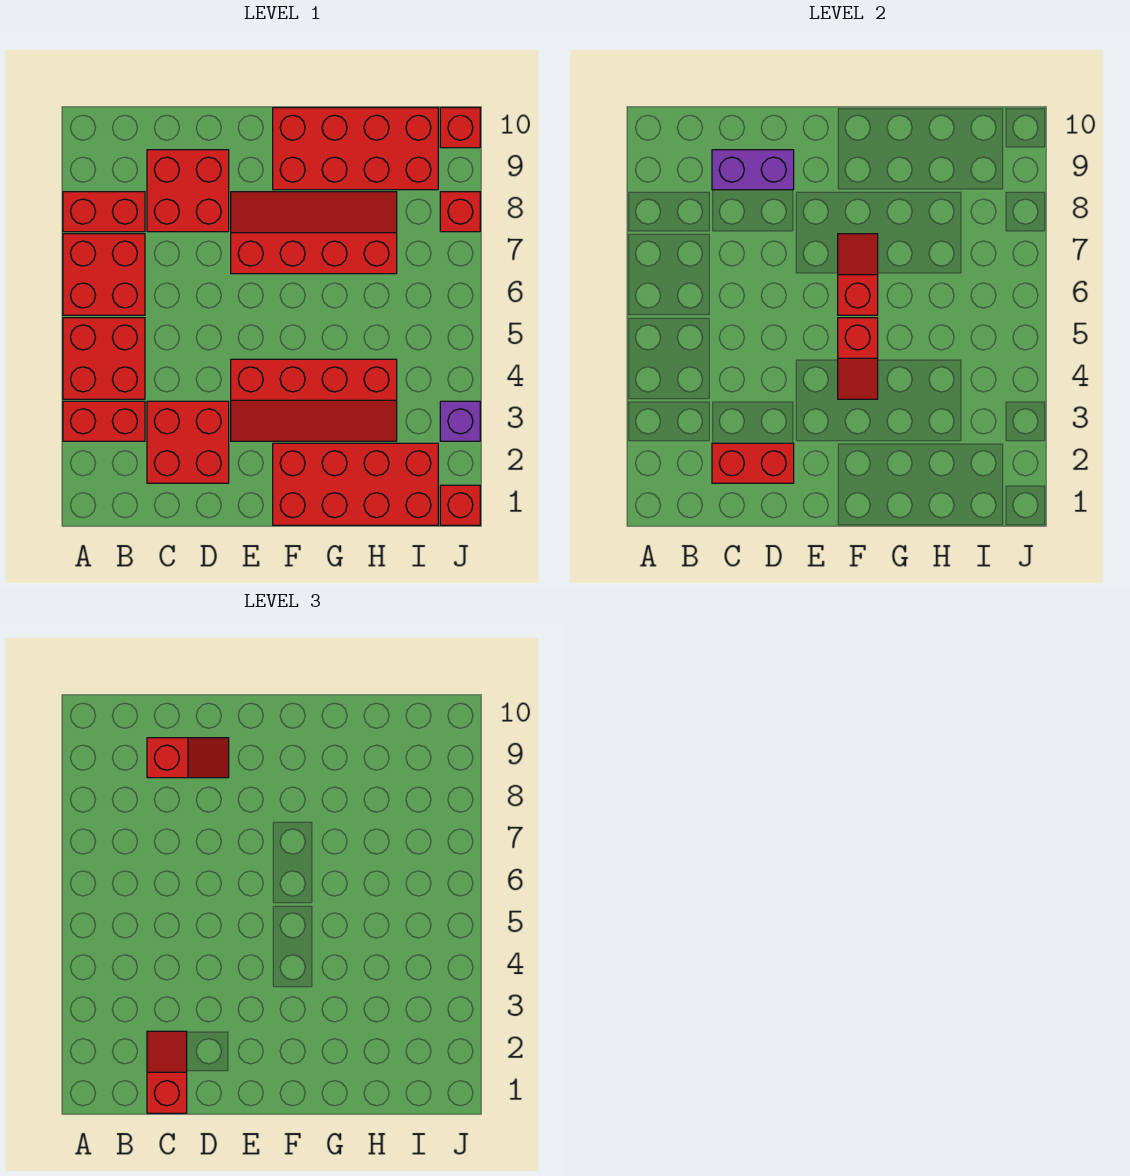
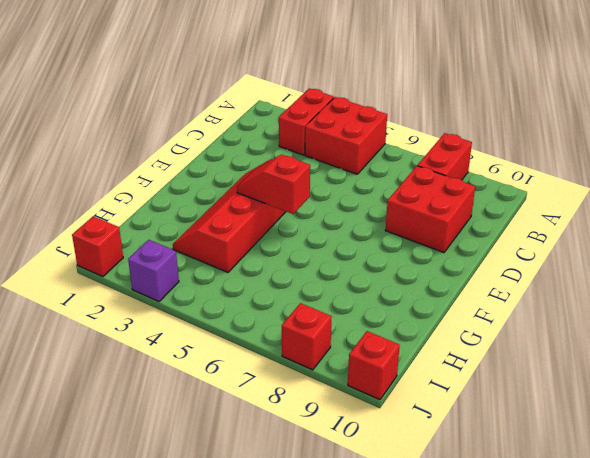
none -> red 2x2 brick [63,234,145,315]
none -> red 2x2 brick [147,401,229,483]
none -> red 2x4 slope [231,192,397,274]

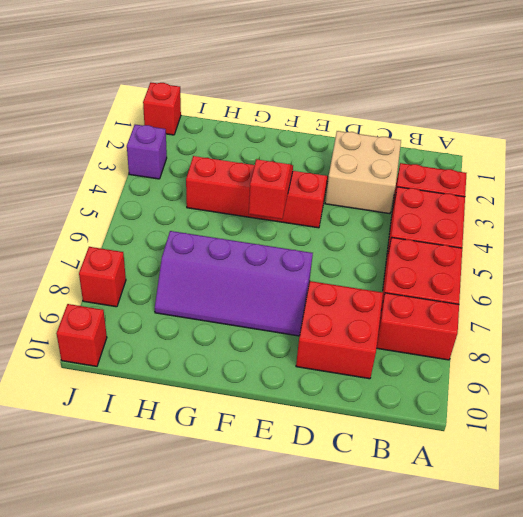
tan 2x2 brick [325,131,401,214] -> red 2x2 brick [147,401,229,483]
purple 2x4 slope [155,231,313,336] -> red 2x4 slope [231,192,397,274]
none -> red 2x4 brick [273,443,438,525]
none -> red 2x4 brick [273,108,438,190]
none -> red 1x2 brick [712,443,794,483]

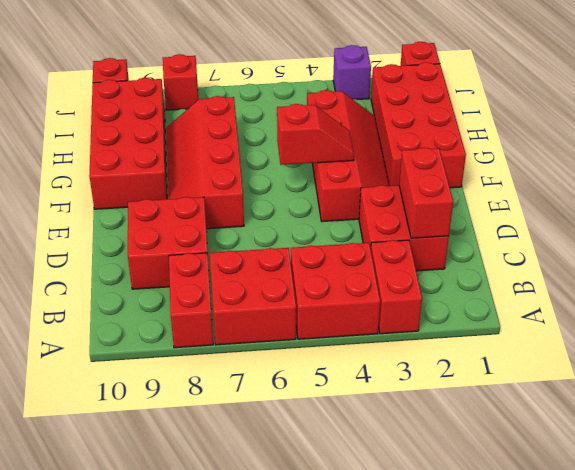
none -> purple 1x2 brick [712,150,794,190]
none -> red 1x2 slope [838,234,878,315]
none -> red 1x2 slope [147,1031,187,1113]

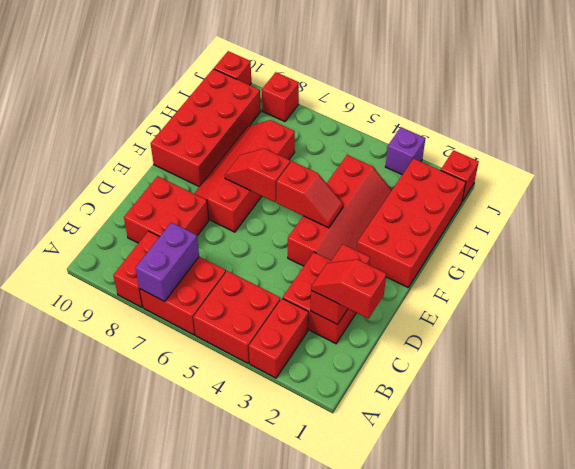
purple 1x2 brick [136,222,199,301] -> purple 1x2 brick moved to [712,150,794,190]
none -> red 1x2 slope [147,738,229,778]

